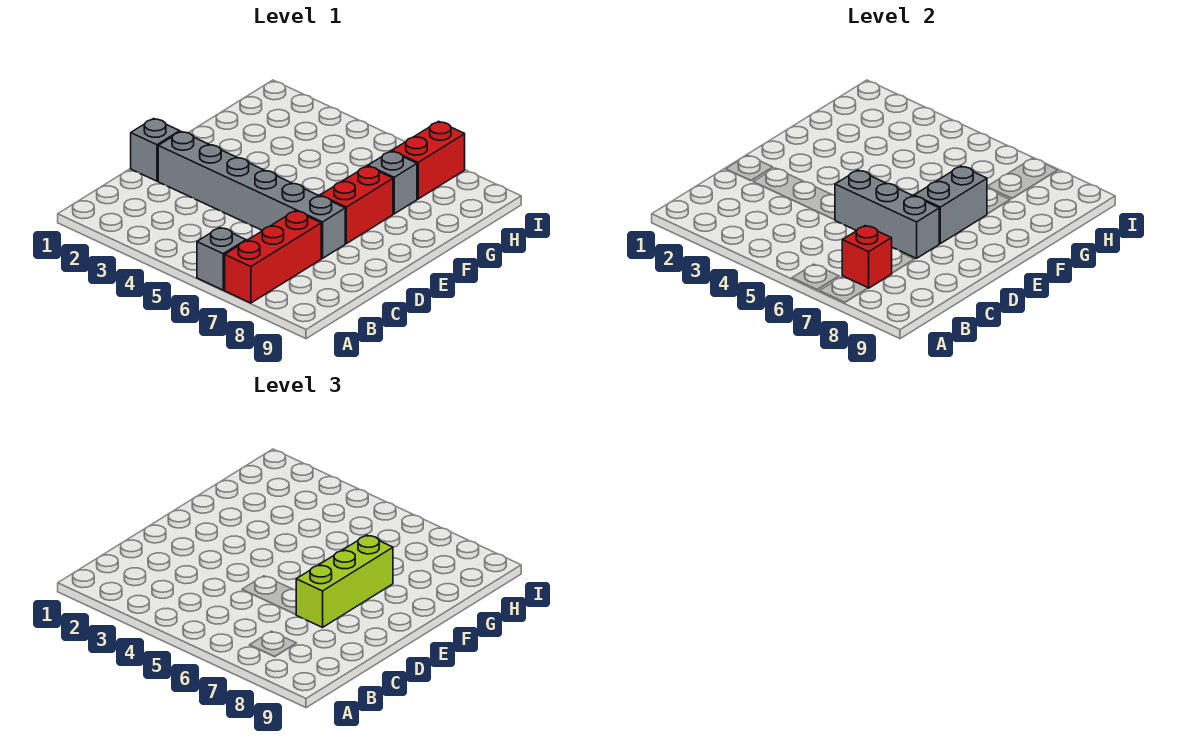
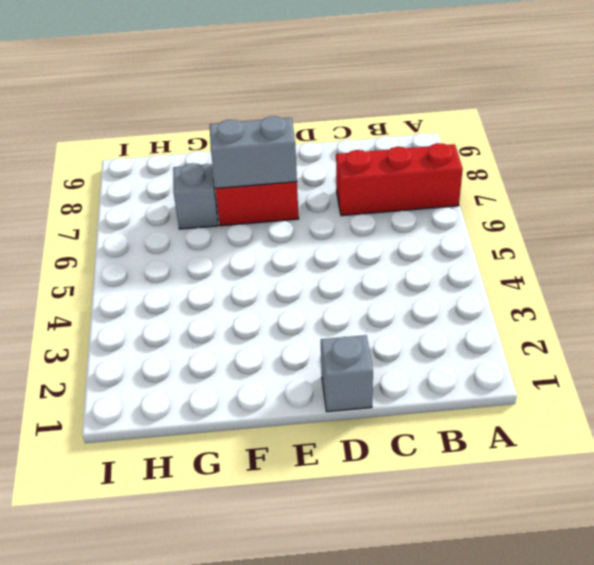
none -> grey 1x1 brick [197,228,246,290]
none -> grey 1x6 brick [158,132,345,258]

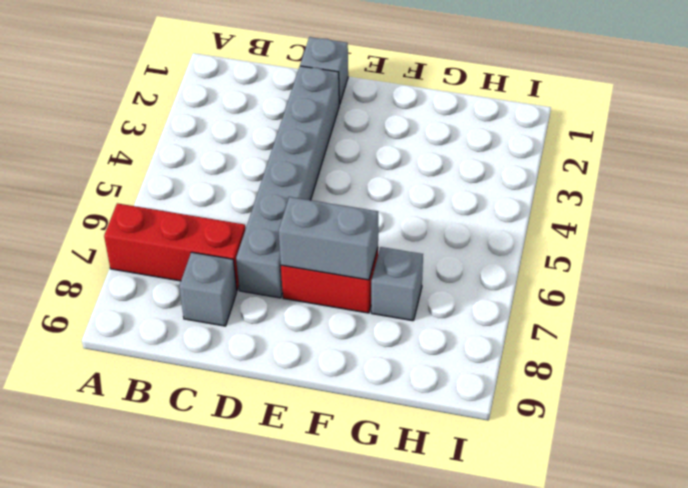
grey 1x1 brick [179,252,237,326] -> grey 1x1 brick moved to [197,228,246,290]
none -> red 1x2 brick [392,121,465,199]
none -> red 1x1 brick [842,226,892,288]

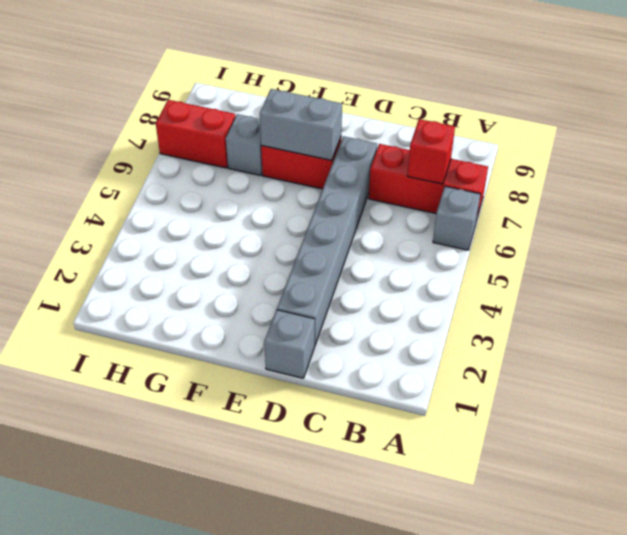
none -> grey 1x3 brick [835,170,939,258]
none -> lime 1x3 brick [296,535,393,627]

